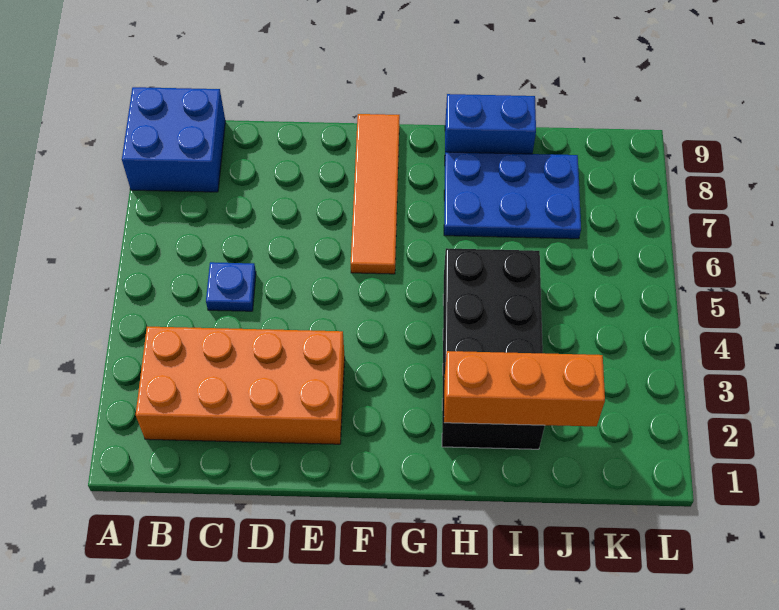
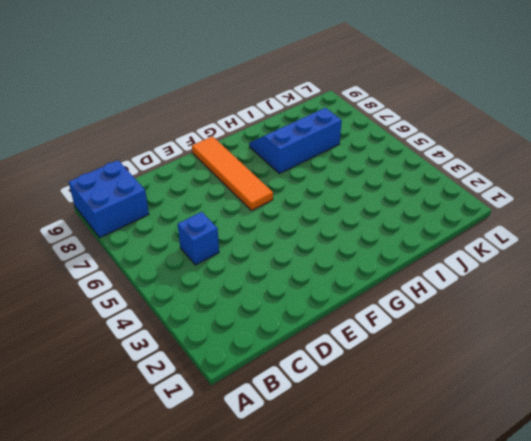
blue 1x1 brick [178,212,219,265] -> blue 1x1 plate [206,262,256,311]
blue 2x3 slope [249,108,342,174] -> blue 2x3 plate [444,152,581,239]
none -> orange 2x4 brick [136,327,345,444]
none -> black 2x4 brick [442,248,545,449]

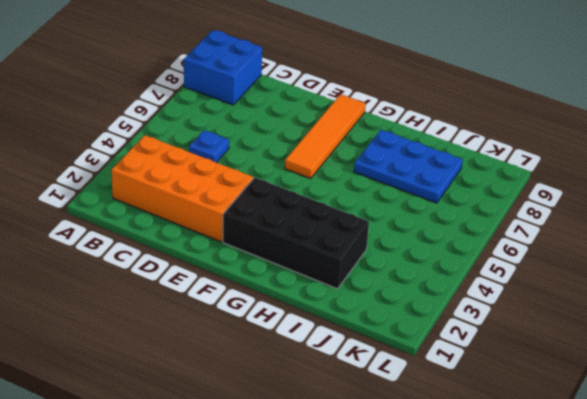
black 2x4 brick [223,178,369,289] -> black 2x4 brick turned to [442,248,545,449]
none -> blue 1x2 brick [445,94,536,154]
none -> orange 1x3 brick [444,351,605,426]

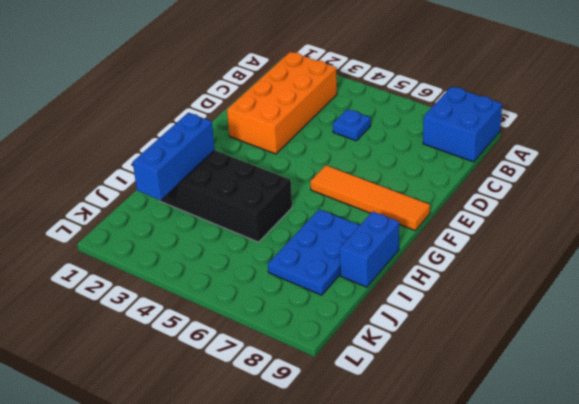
blue 1x3 brick [133,113,215,200] -> orange 1x3 brick [444,351,605,426]

